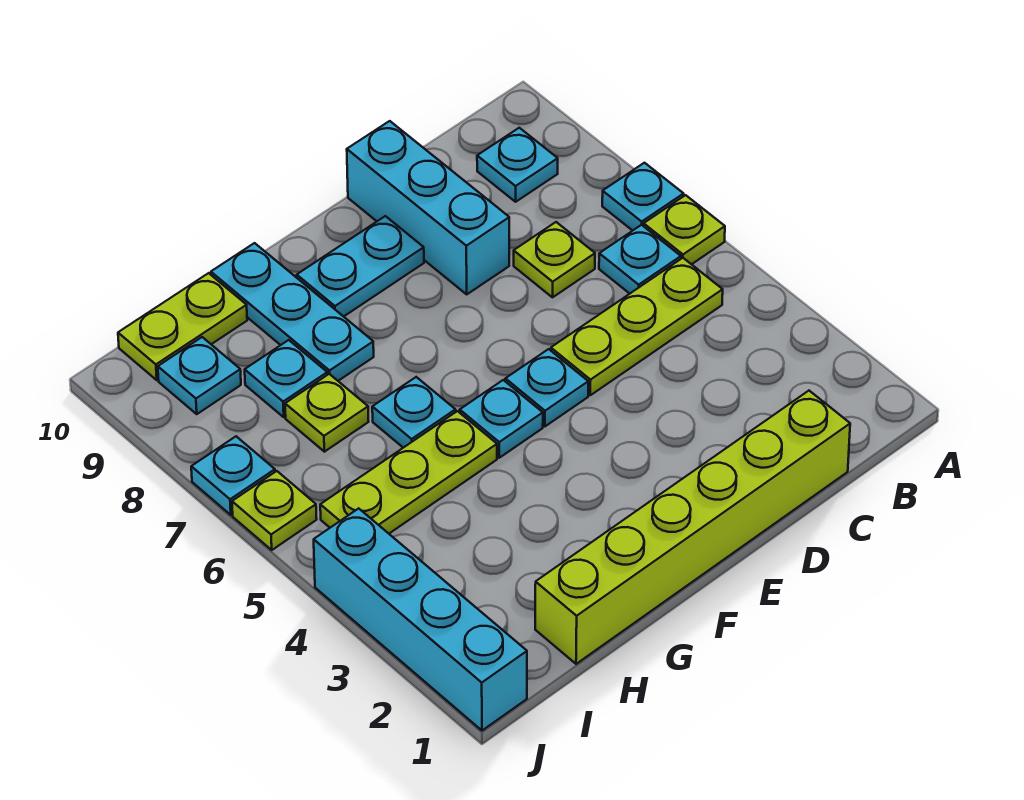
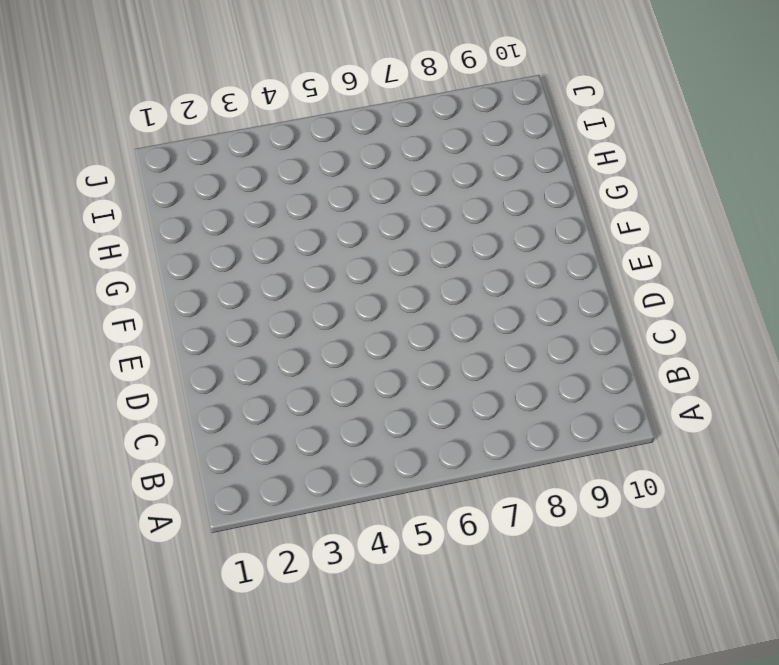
none -> lime 1x1 plate [644,195,725,264]
none -> cyan 1x1 plate [602,163,684,231]
none -> lime 1x3 plate [551,258,723,395]

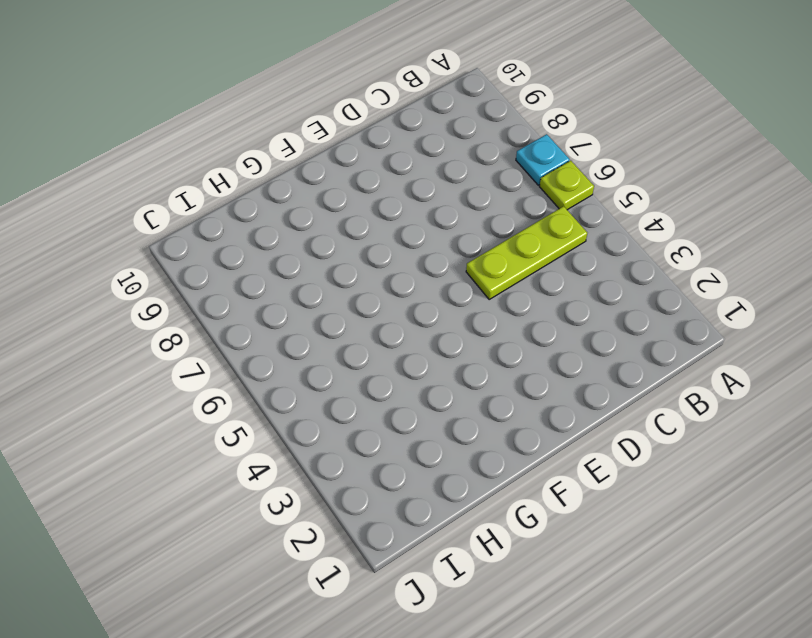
none -> cyan 1x1 plate [599,225,681,294]
none -> cyan 1x1 plate [477,128,558,202]
none -> lime 1x6 brick [535,391,850,664]

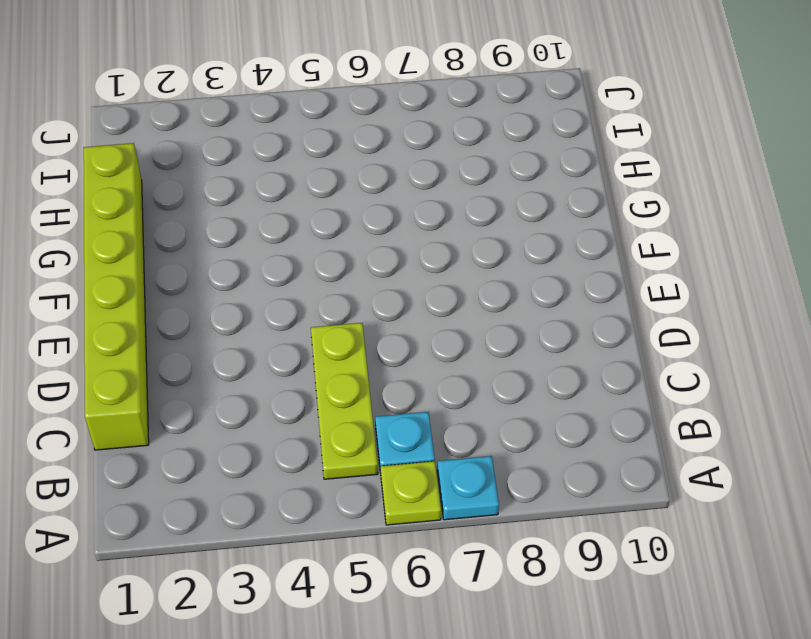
none -> cyan 1x1 plate [477,128,558,202]
none -> lime 1x1 plate [514,222,595,297]
none -> cyan 1x3 brick [347,121,509,294]

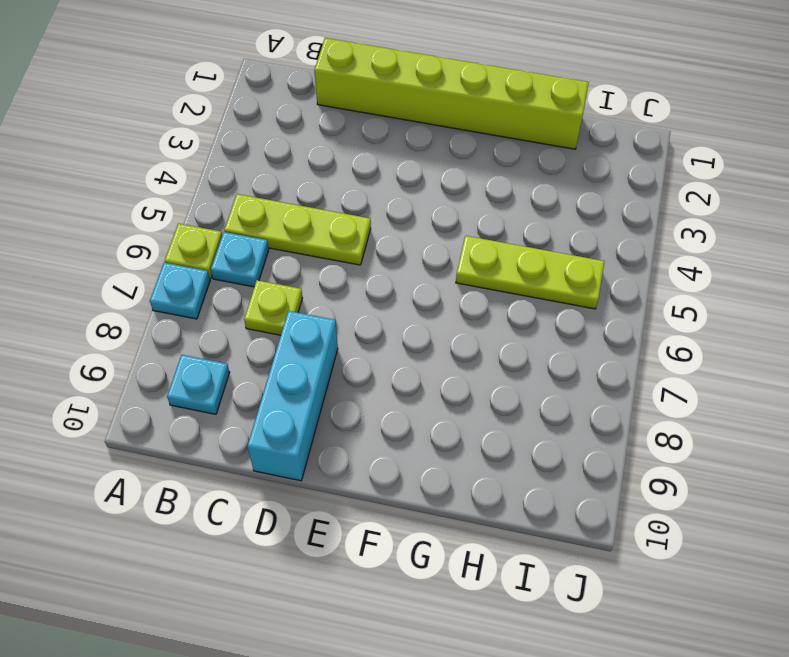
none -> cyan 1x1 plate [505,349,588,426]
none -> cyan 1x2 plate [297,216,424,317]
none -> cyan 1x1 plate [460,380,543,458]

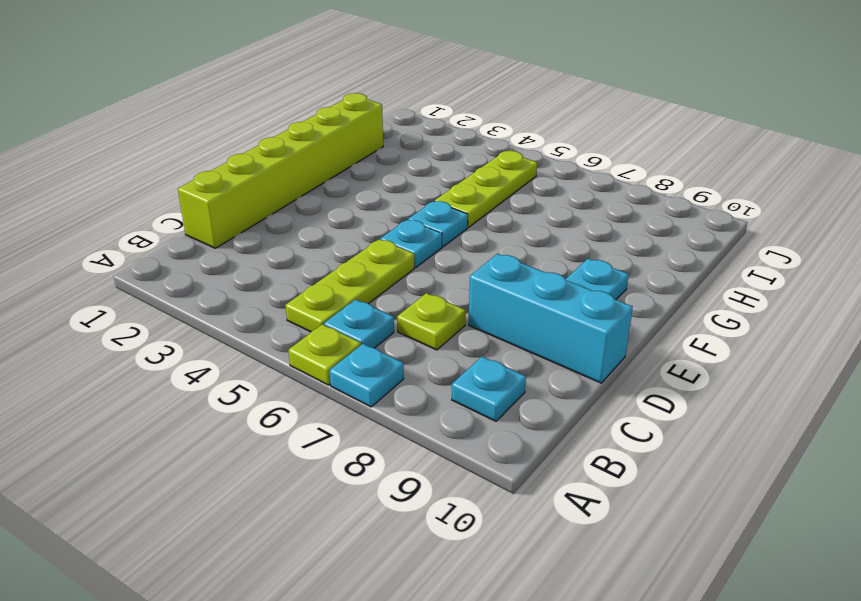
none -> cyan 1x1 plate [372,377,456,448]
none -> cyan 1x3 plate [211,243,374,381]
none -> lime 1x1 plate [285,374,369,452]

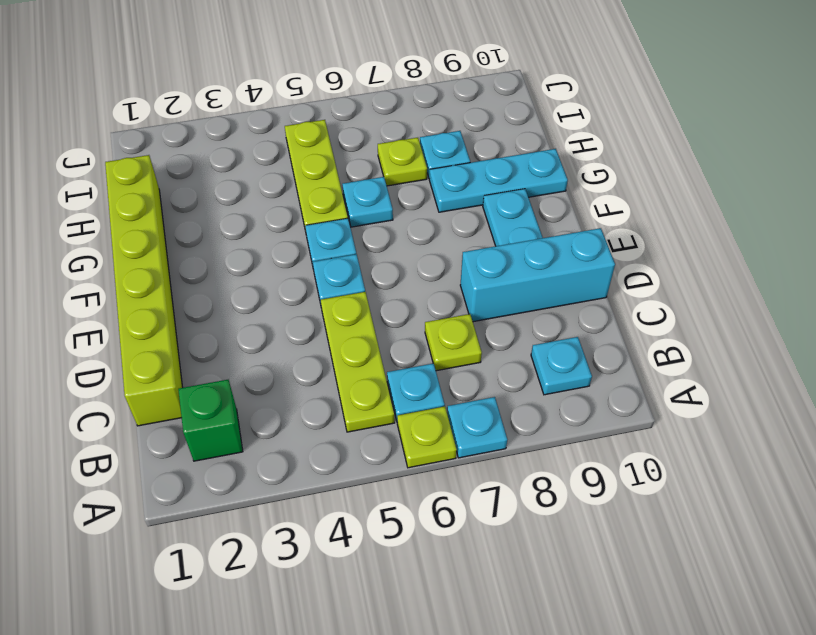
green 1x1 brick [178,380,243,461] -> none
none -> lime 1x2 plate [118,273,247,380]
none -> cyan 1x1 plate [158,337,241,414]
none -> cyan 1x4 brick [314,508,527,731]

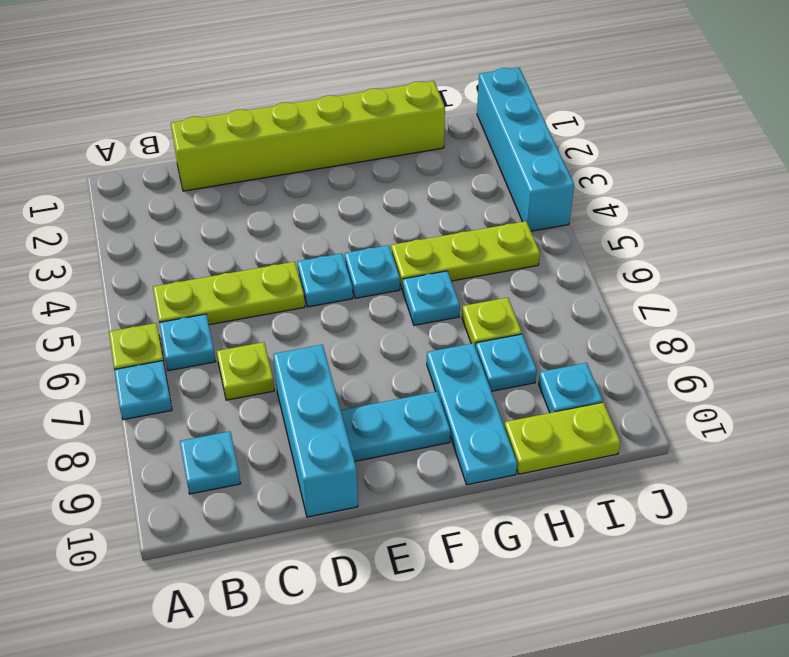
none -> lime 1x1 plate [232,471,317,550]
none -> cyan 1x1 plate [191,436,275,515]

